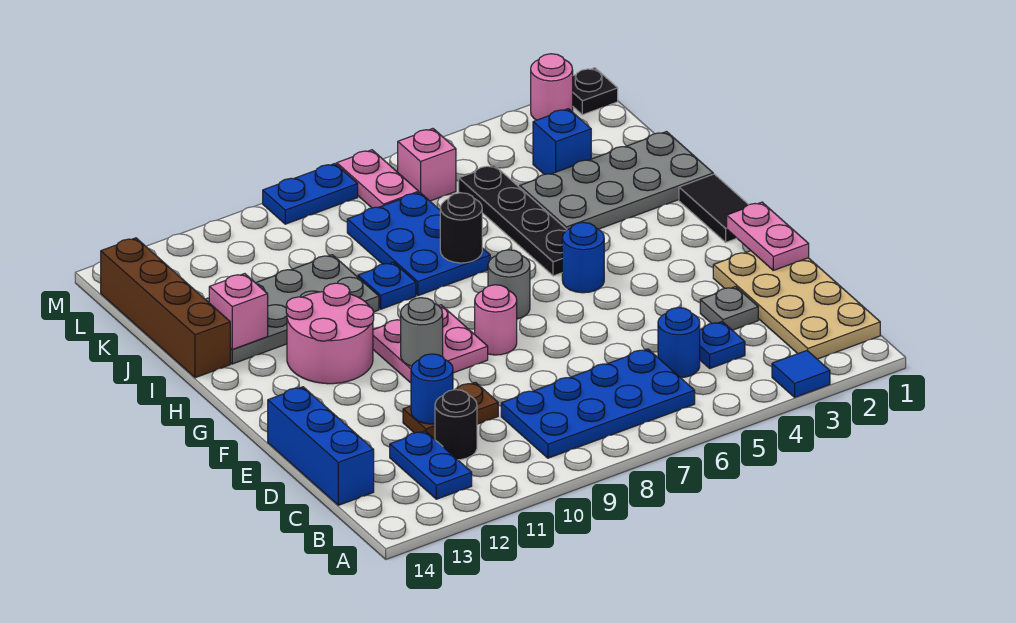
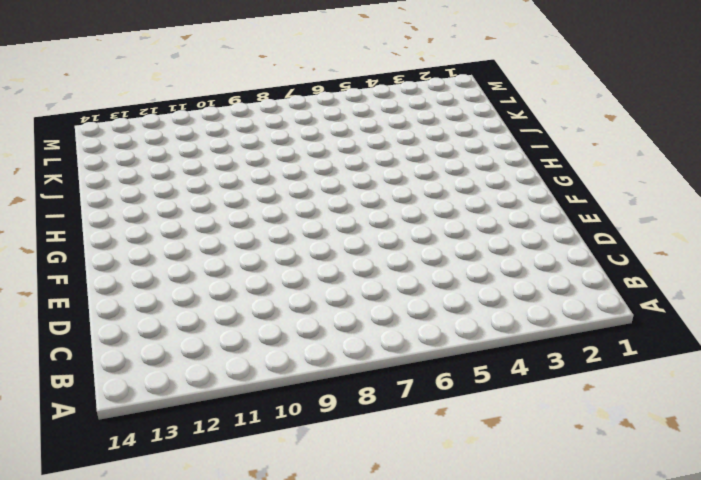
none -> blue 1x1 tile [772,351,830,397]
none -> tan 2x4 plate [713,251,880,359]
none -> blue 2x4 plate [501,349,695,458]
none -> blue 1x2 plate [390,431,472,499]

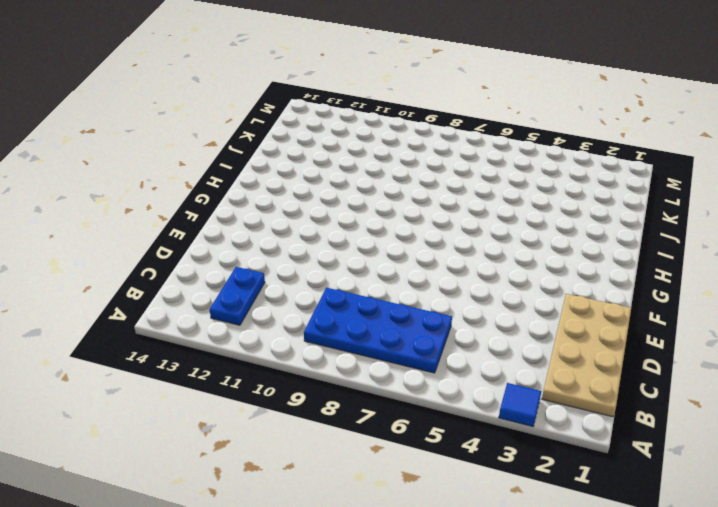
none -> blue 1x1 plate [700,322,745,368]
none -> blue 1x1 round brick [658,308,700,378]
none -> black 1x1 round brick [435,390,477,460]
none -> blue 1x3 brick [268,387,374,505]

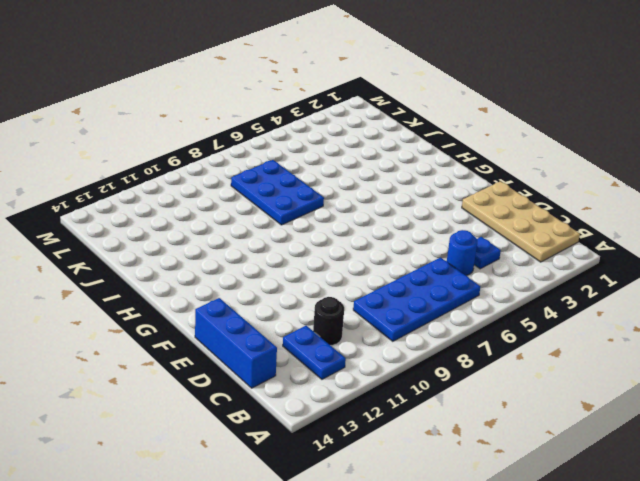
none -> blue 1x1 tile [772,351,830,397]
none -> grey 1x1 plate [700,287,758,330]
none -> brown 1x2 plate [403,382,498,439]
none -> pink 1x1 round brick [475,285,517,355]

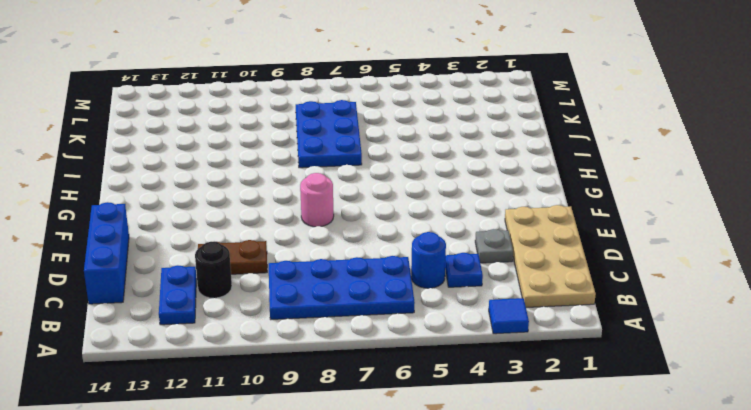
none -> pink 2x2 plate [373,305,488,383]
none -> black 1x2 tile [679,174,749,242]
none -> blue 1x1 round brick [562,222,604,293]
none -> grey 1x1 round brick [488,250,530,319]

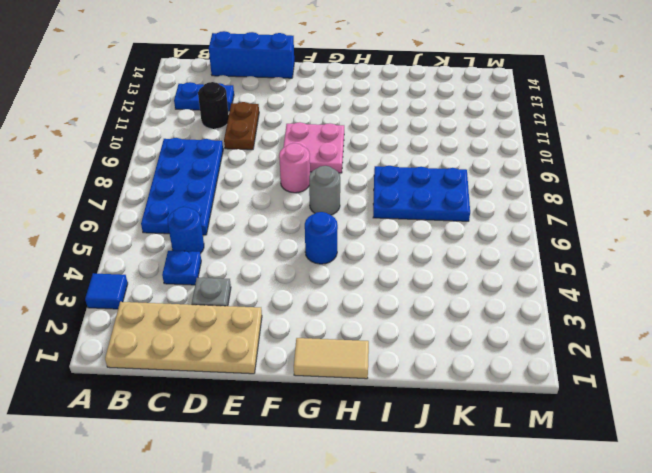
tan 1x2 tile [294,338,369,379] -> black 1x2 tile [679,174,749,242]
none -> pink 2x2 round brick [286,283,374,384]
none -> black 1x4 plate [459,165,567,276]
none -> grey 2x4 plate [520,132,713,230]
none -> blue 1x1 plate [358,262,416,309]

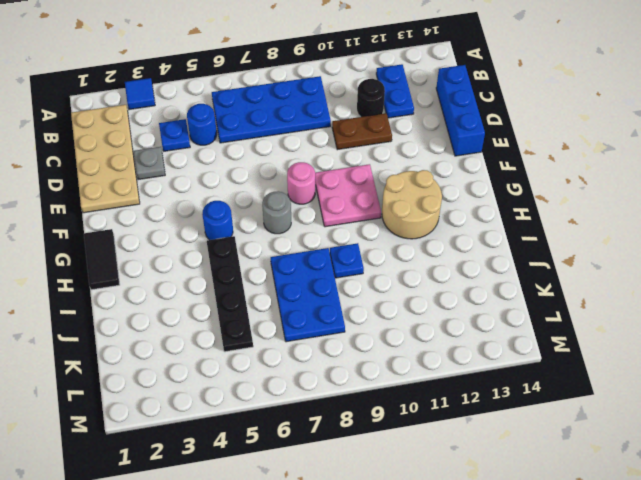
tan 2x2 round brick [382,170,442,239] -> pink 2x2 round brick [286,283,374,384]
none -> grey 2x4 plate [520,132,713,230]
none -> grey 2x4 plate [205,255,379,364]
none -> brown 1x4 brick [101,238,230,378]
none -> blue 1x1 brick [533,109,591,175]

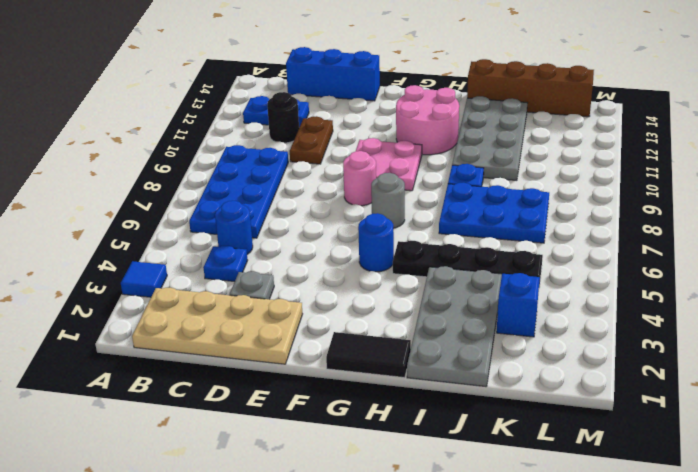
none -> pink 1x1 brick [398,129,456,201]
none -> pink 1x2 plate [337,150,419,208]
none -> black 1x1 plate [573,68,618,115]
none -> pink 1x1 round brick [531,54,573,120]

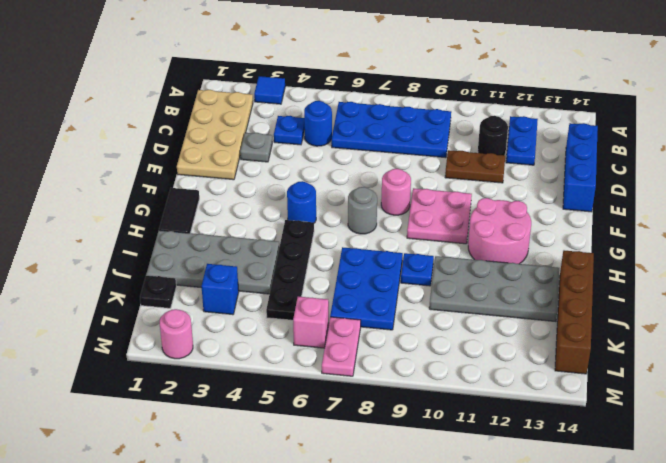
black 1x1 plate [140,275,176,308] -> black 1x1 plate moved to [573,68,618,115]
none -> blue 1x2 plate [263,164,358,224]
none -> blue 1x1 round brick [411,354,453,424]
none -> pink 1x2 plate [727,202,809,270]
none -> grey 1x1 round brick [401,298,443,366]

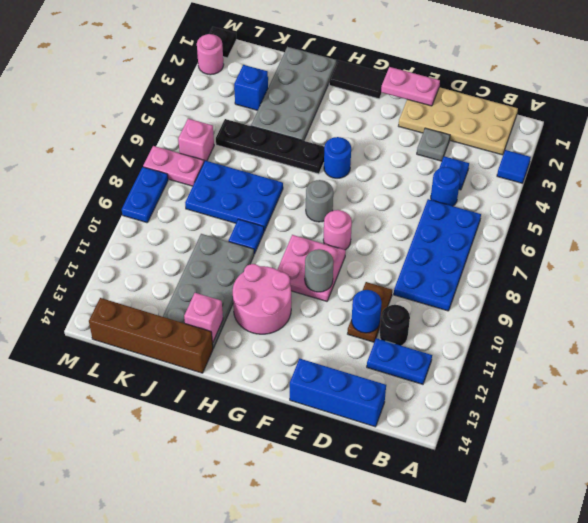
none -> black 1x1 round brick [440,193,482,263]

